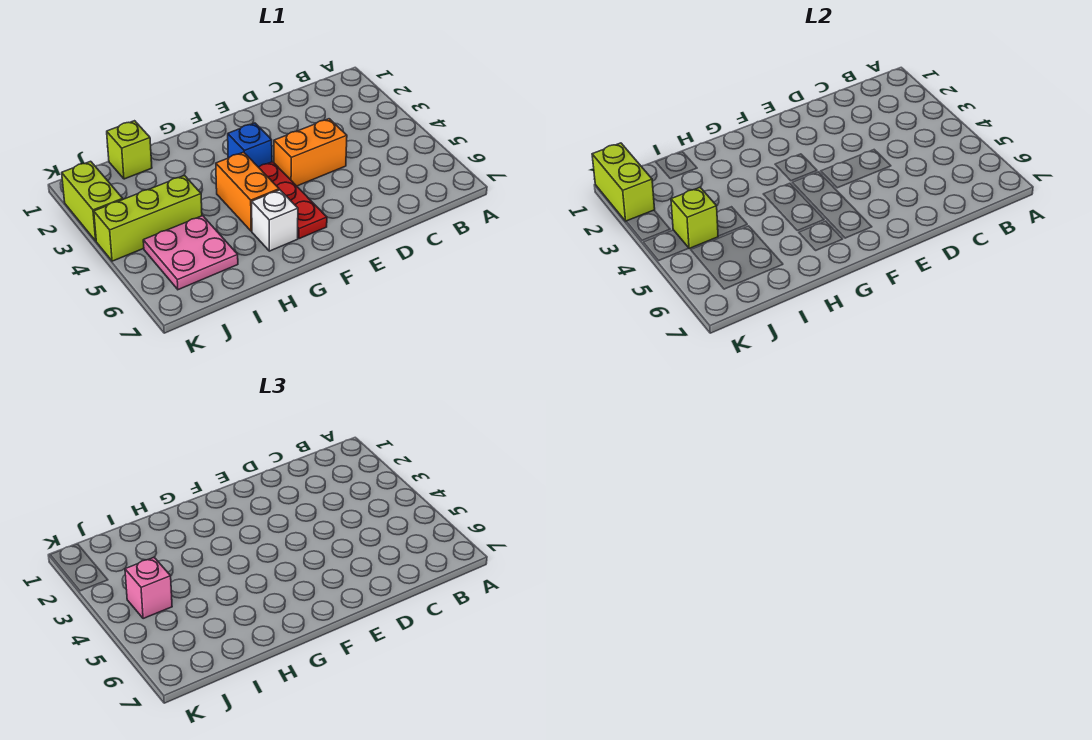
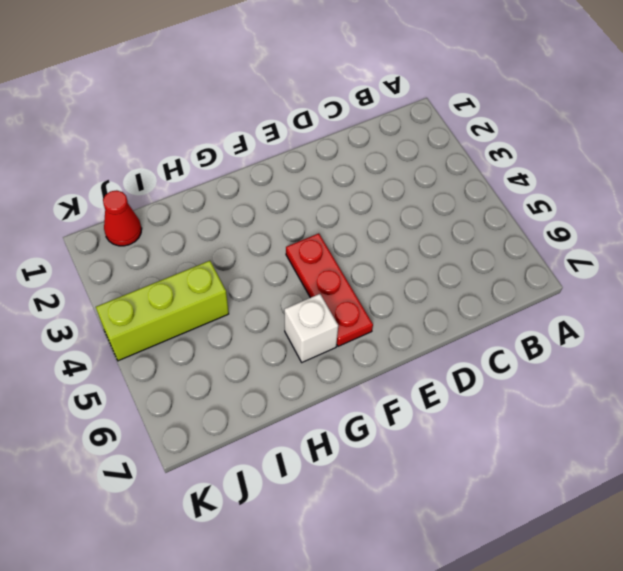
red 1x1 cone [103,190,142,246] -> none
none -> orange 1x2 brick [274,119,347,186]
none -> blue 1x1 brick [228,123,272,167]
none -> orange 1x2 brick [216,152,279,231]

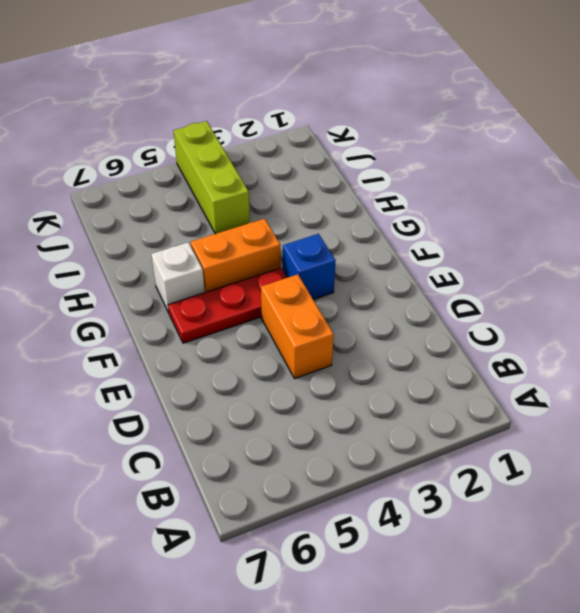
none -> lime 1x1 brick [107,121,152,179]
none -> pink 2x2 plate [143,216,238,290]
none -> lime 1x2 brick [62,161,123,241]

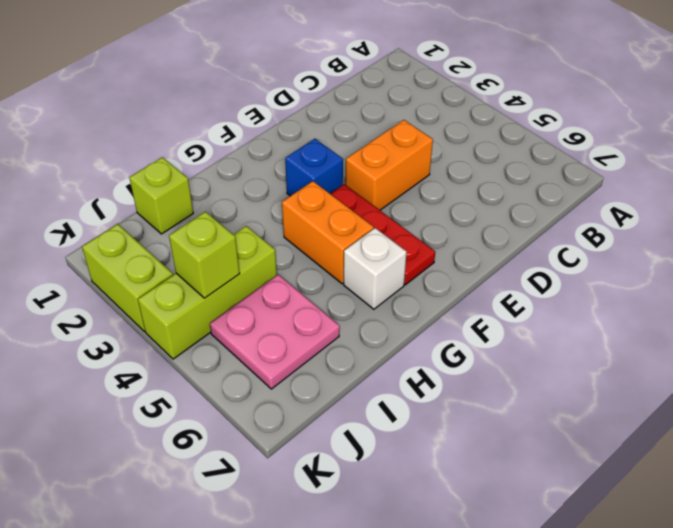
none -> lime 1x2 brick [592,143,655,221]
none -> pink 1x1 brick [125,557,172,619]

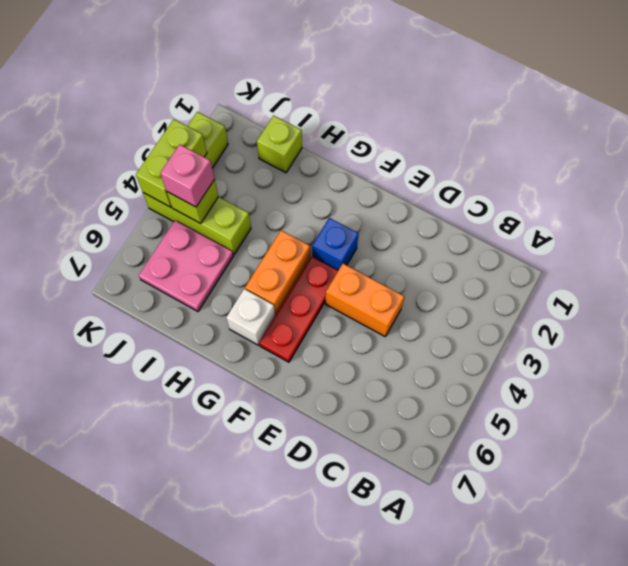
lime 1x2 brick [136,119,207,207] -> lime 1x2 brick moved to [592,143,655,221]

